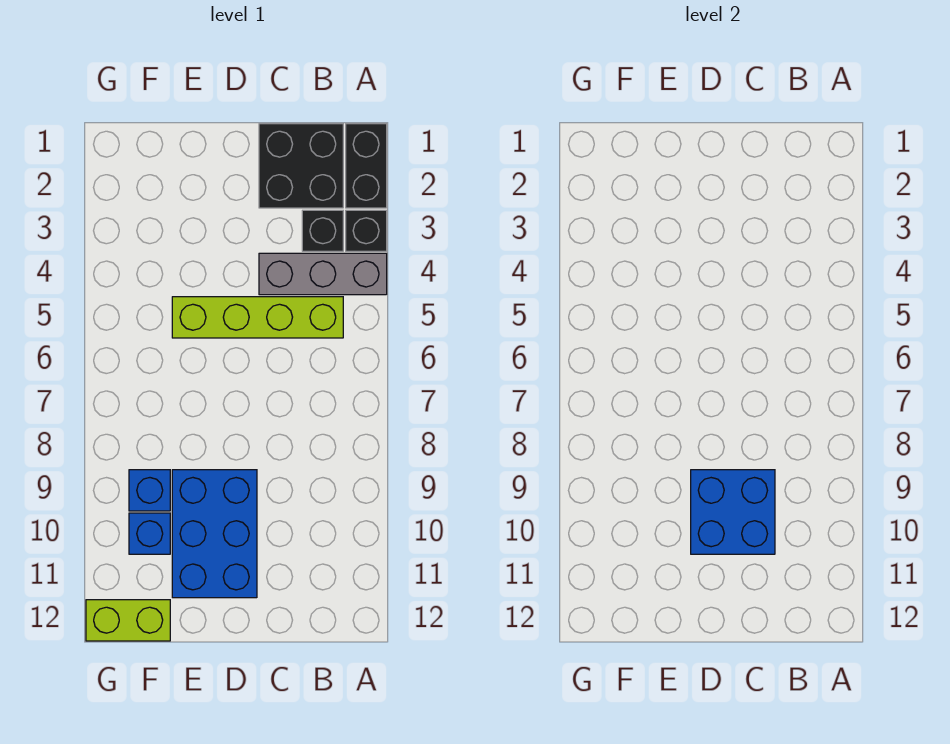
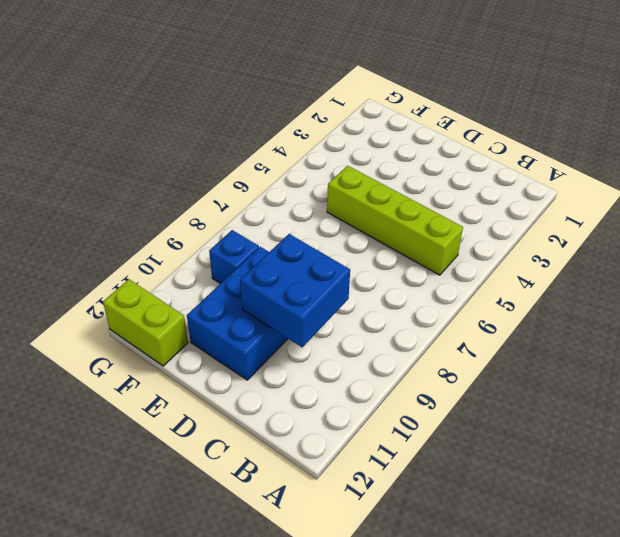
none -> black 1x2 brick [346,124,387,208]
none -> black 1x1 brick [346,210,387,251]

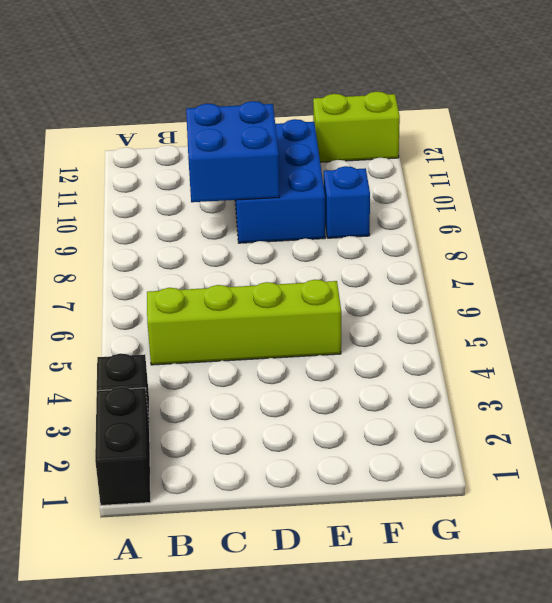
none -> grey 1x3 brick [259,253,387,295]
none -> black 2x2 brick [259,124,343,208]

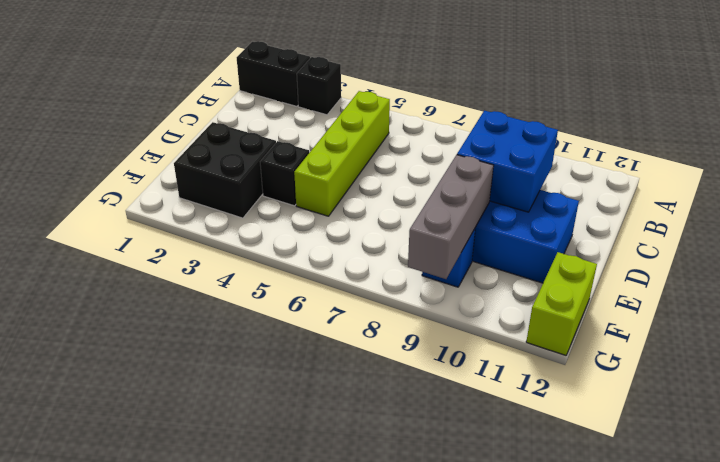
black 2x2 brick [174,122,276,218] -> black 2x2 brick moved to [259,124,343,208]
black 1x1 brick [260,141,309,206] -> black 1x1 brick moved to [302,210,343,251]
grey 1x3 brick [408,155,494,279] -> grey 1x3 brick moved to [259,253,387,295]
none -> blue 1x1 brick [129,513,170,554]

